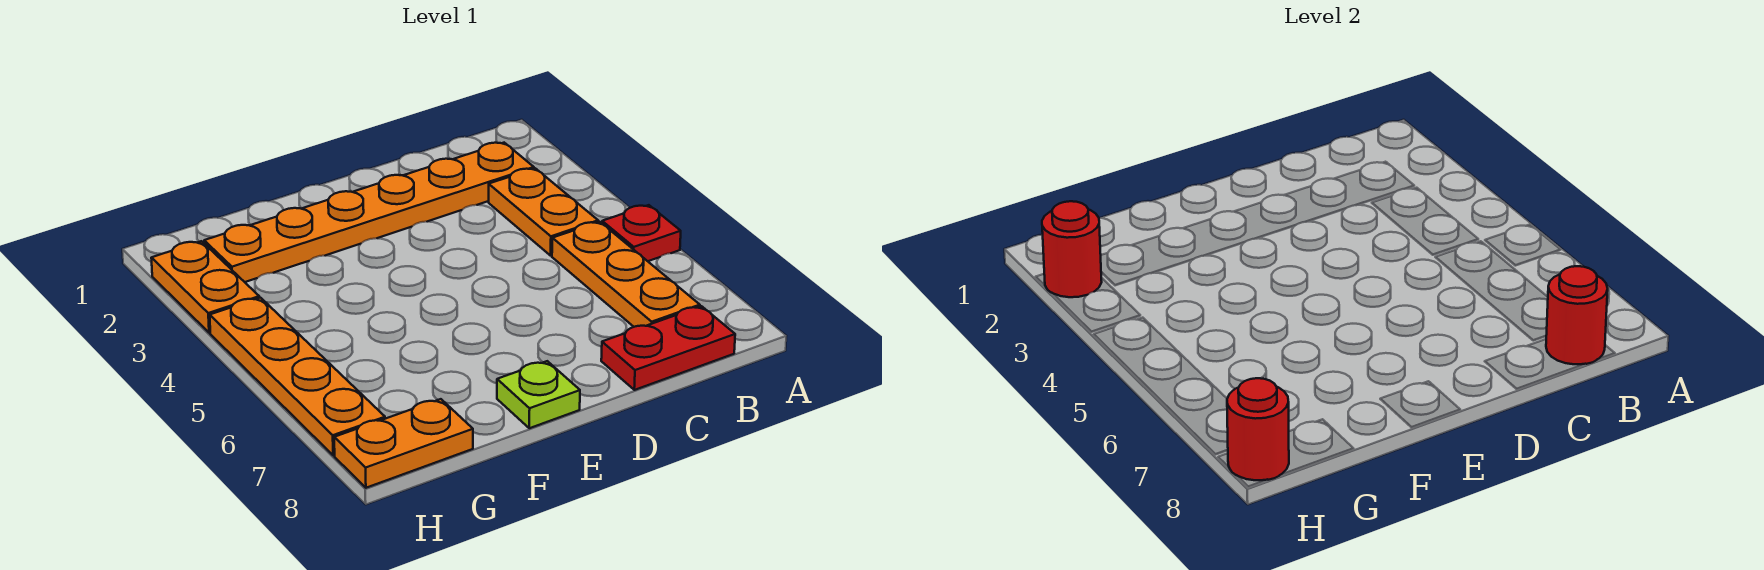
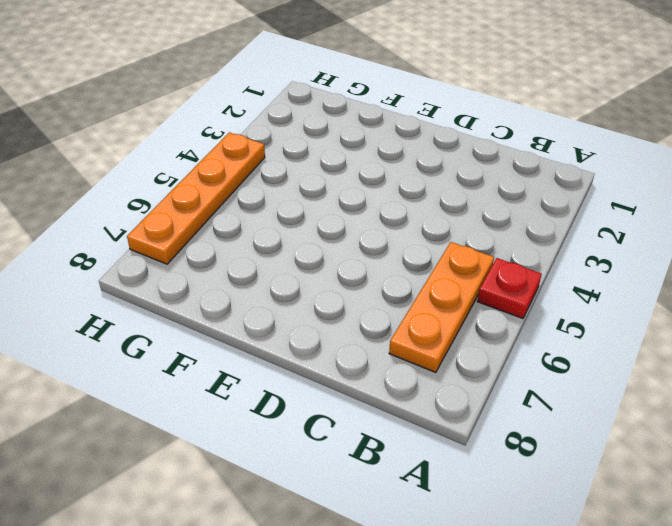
none -> orange 1x6 plate [204,143,534,282]
none -> orange 1x2 plate [489,168,598,256]
none -> red 1x2 plate [601,306,735,390]

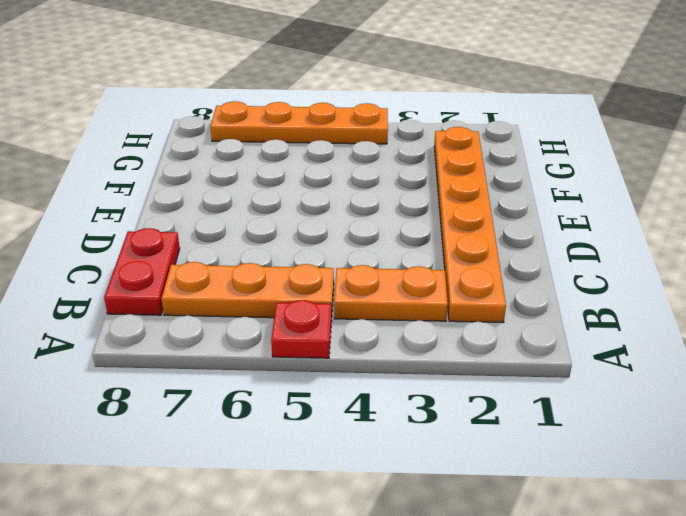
none -> lime 1x1 plate [497,361,580,428]
none -> orange 1x2 plate [334,399,473,488]
none -> orange 1x2 plate [151,241,259,333]

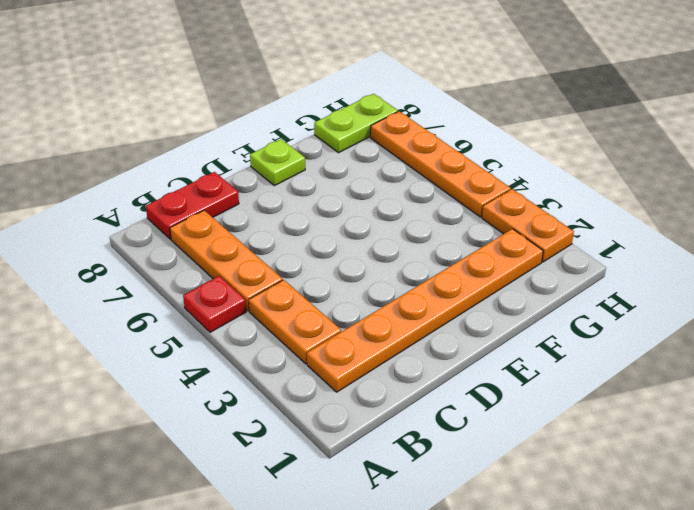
lime 1x2 plate [314,94,398,153] -> orange 1x2 plate [334,399,473,488]
none -> red 1x1 round brick [1546,266,1608,364]
none -> red 1x1 round brick [1042,201,1102,297]
none -> red 1x1 round brick [1227,378,1289,480]

